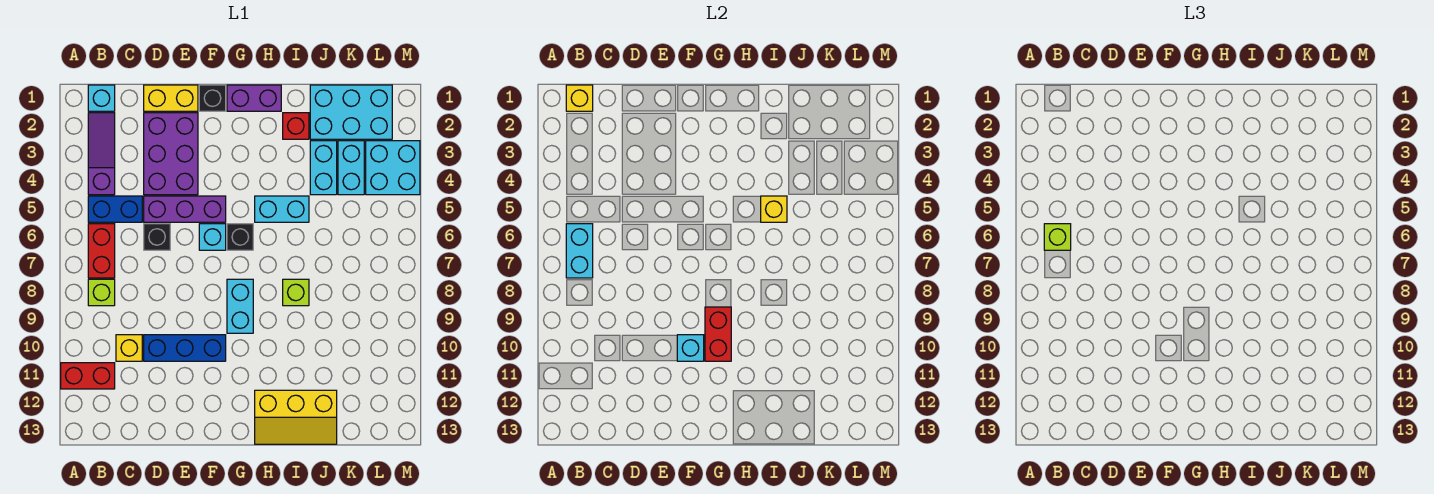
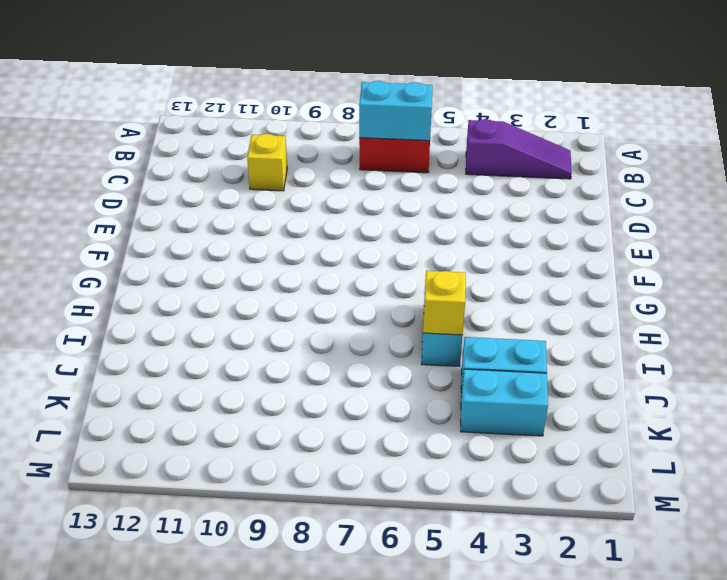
none -> red 1x2 brick [61,363,115,389]
none -> cyan 1x1 brick [88,85,115,111]
none -> blue 1x2 brick [88,196,142,222]
none -> lime 1x1 brick [88,279,115,306]

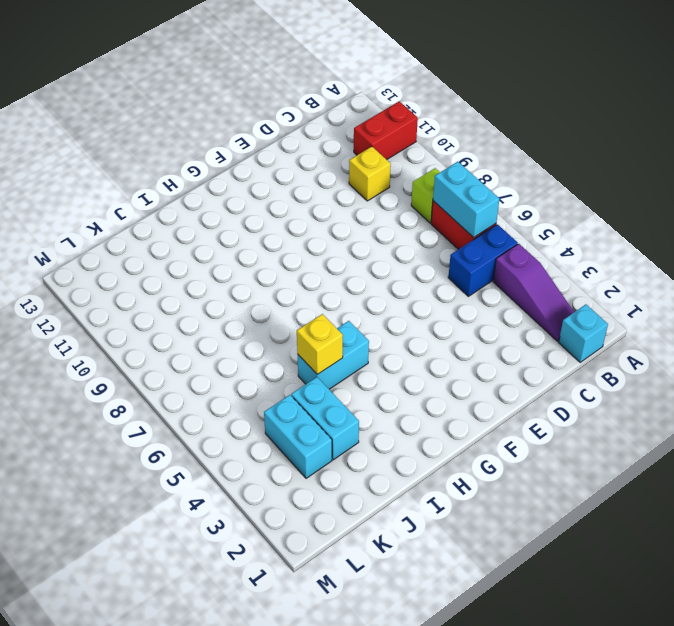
none -> yellow 1x2 brick [144,85,198,111]
none -> purple 2x3 brick [144,113,198,195]
none -> purple 1x3 brick [144,196,226,222]
none -> black 1x1 brick [144,224,170,250]

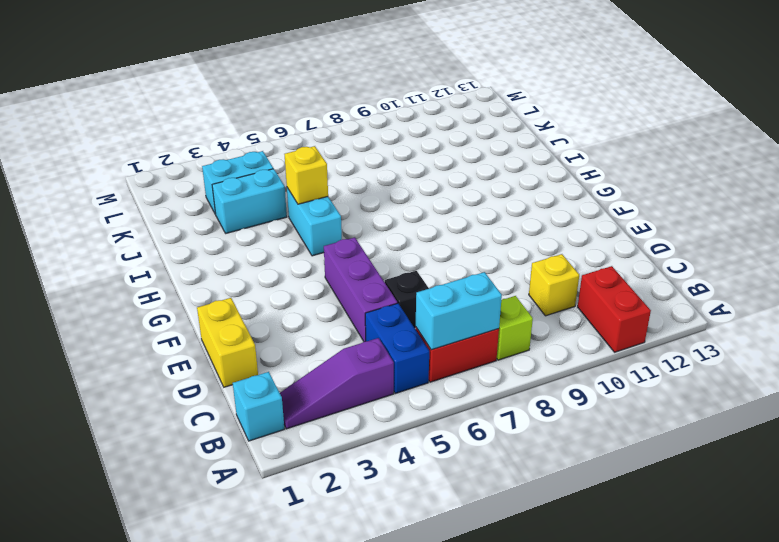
none -> purple 2x3 brick [144,113,198,195]
none -> blue 1x3 brick [144,335,226,361]
none -> black 1x1 brick [199,85,226,111]
none -> cyan 1x1 brick [199,224,226,250]

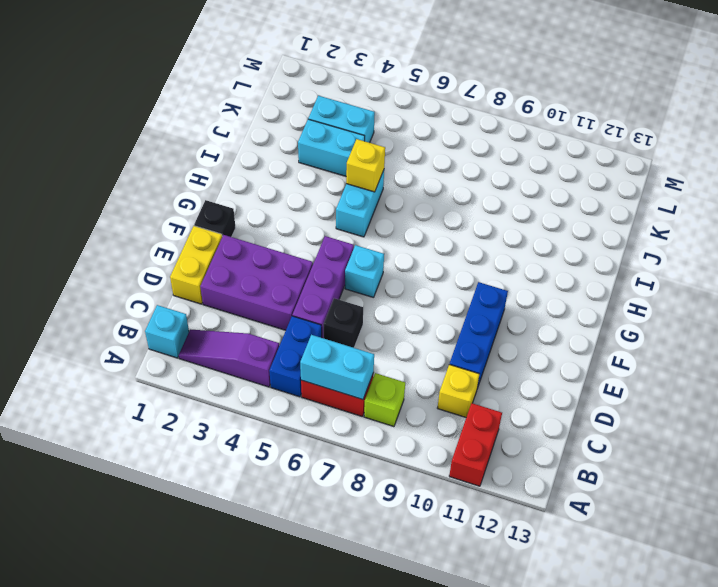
none -> purple 1x2 brick [227,85,281,111]
none -> black 1x1 brick [227,224,253,250]
none -> cyan 1x2 brick [227,279,253,333]
none -> yellow 2x3 slope [255,390,337,444]

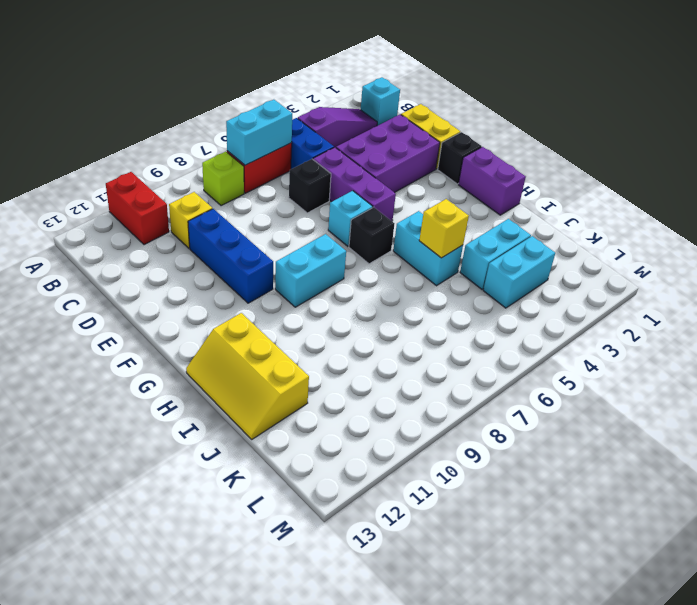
none -> red 1x1 brick [283,113,309,139]
none -> lime 1x1 brick [283,279,309,306]
none -> cyan 2x3 brick [310,85,392,139]
none -> cyan 2x2 brick [366,141,420,195]

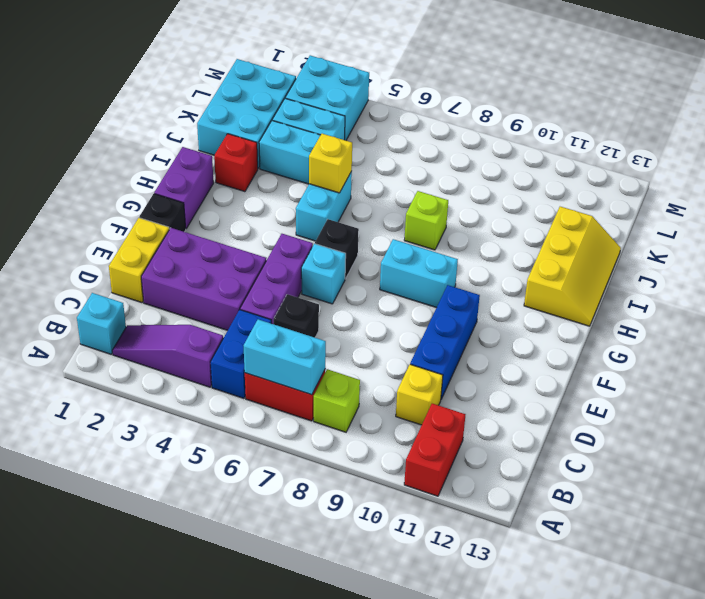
none -> yellow 1x1 brick [566,85,593,111]
none -> cyan 1x1 brick [677,335,704,361]
none -> red 1x2 brick [705,307,731,361]
none -> lime 1x1 brick [1044,224,1071,250]

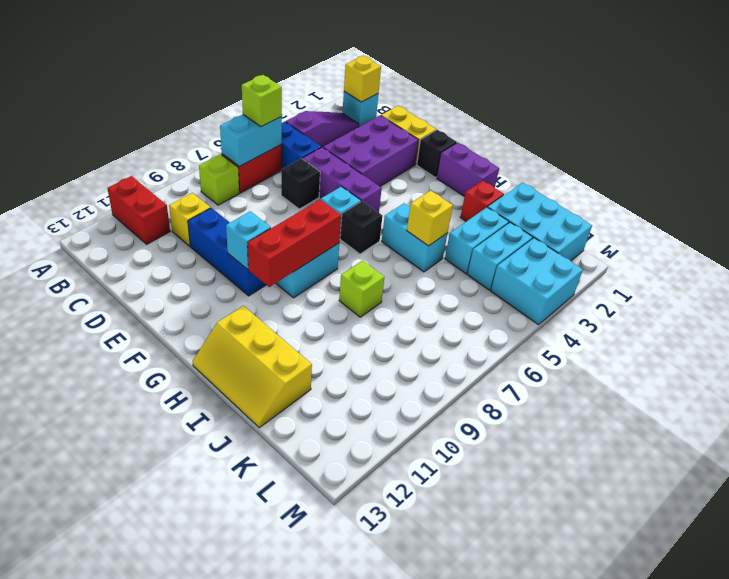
red 1x3 brick [248,200,341,287] -> red 1x2 brick [705,307,731,361]

